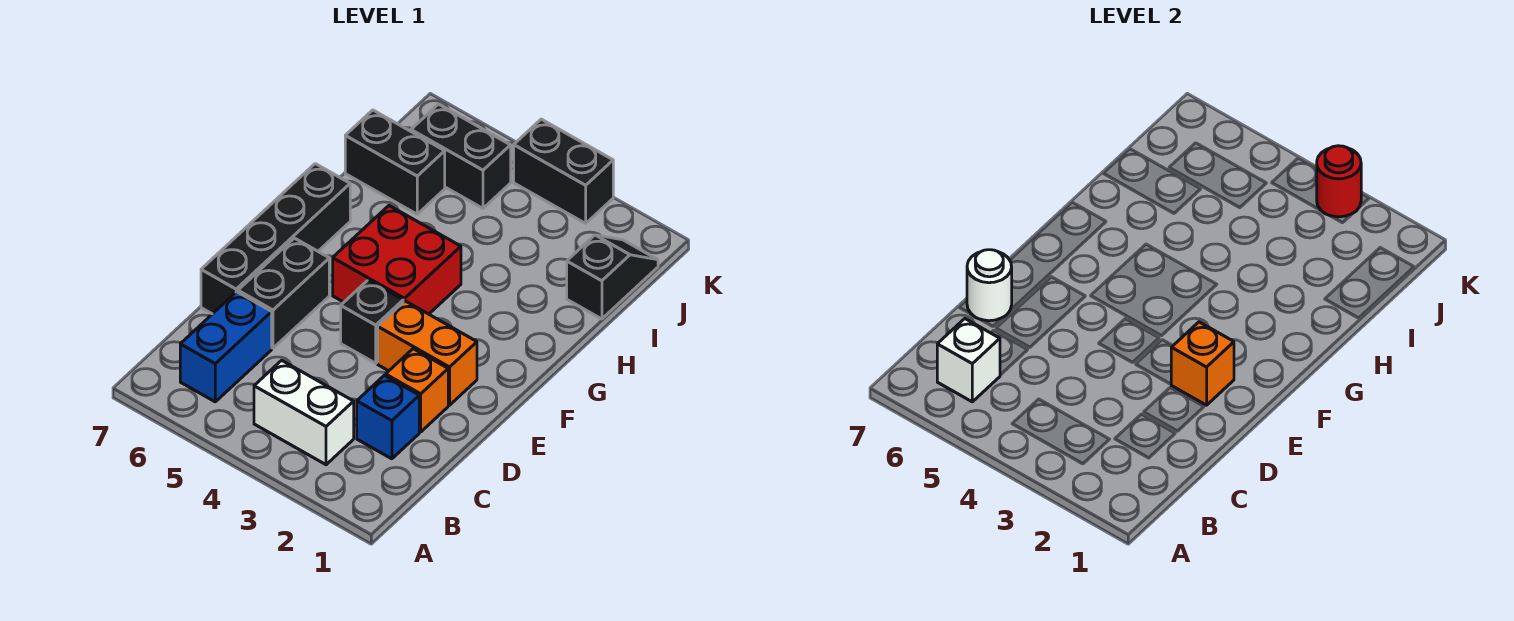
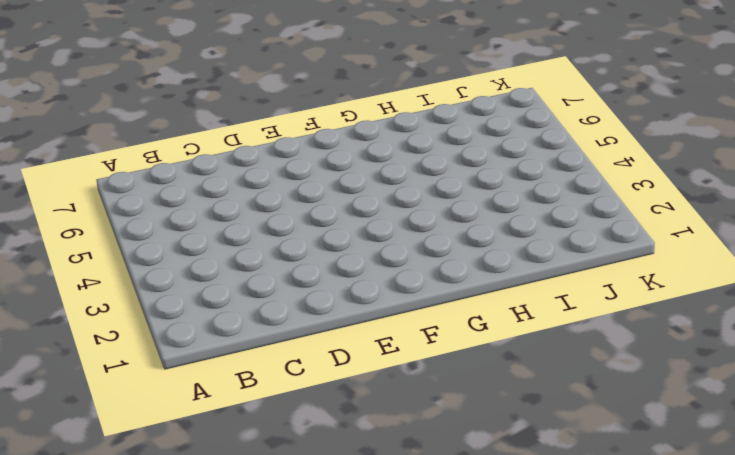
none -> white 1x2 brick [254,360,354,465]
none -> blue 1x2 brick [180,292,272,402]
none -> blue 1x1 brick [357,375,419,459]

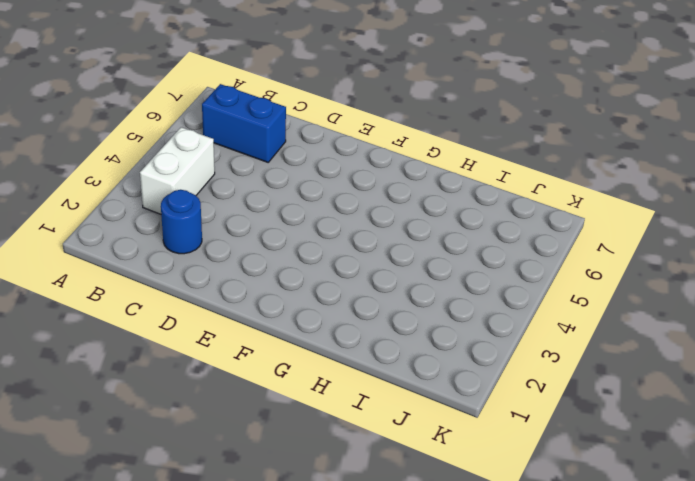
blue 1x1 round brick [161,190,202,254] -> blue 1x1 brick [357,375,419,459]
none -> orange 1x1 brick [386,349,448,432]
none -> black 1x2 brick [238,238,329,348]
none -> black 1x4 brick [201,164,350,314]

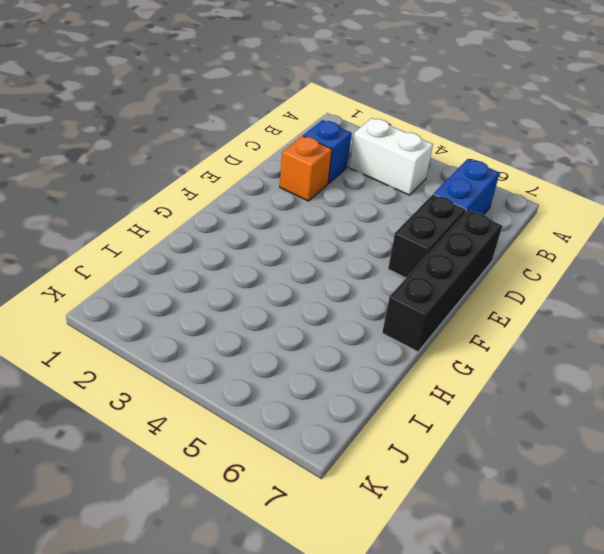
none -> orange 1x2 brick [378,301,477,405]
none -> black 1x1 brick [341,280,403,363]
none -> red 2x2 brick [333,206,461,314]

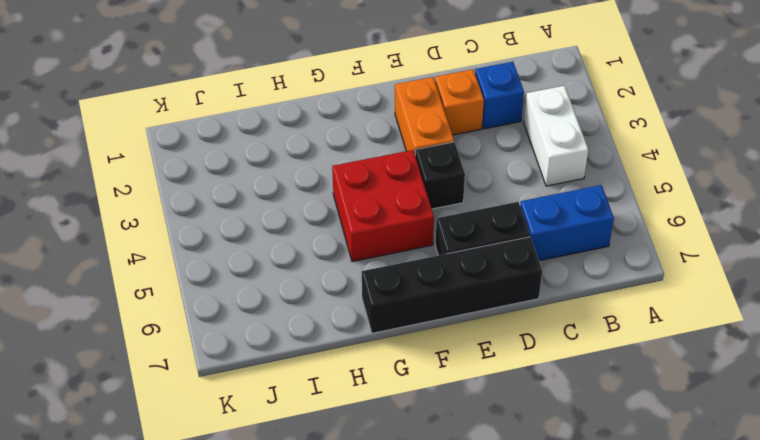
none -> black 1x2 slope [567,235,658,319]
none -> black 1x2 brick [345,110,445,214]
none -> black 1x2 brick [411,104,511,208]

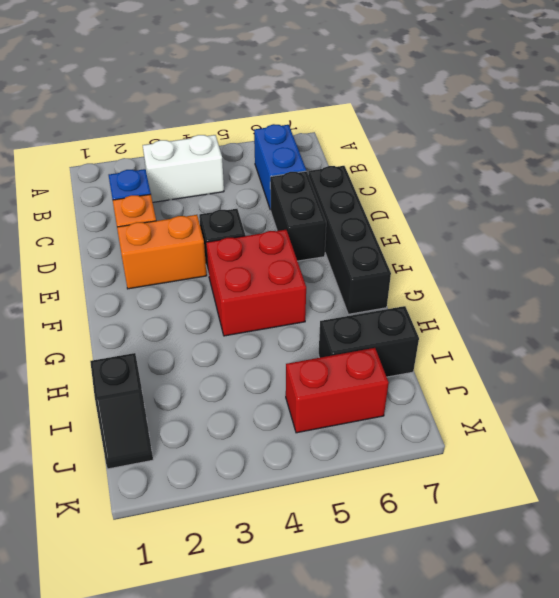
red 1x2 brick [286,348,389,433] -> black 1x2 brick [411,104,511,208]
none -> black 1x2 brick [514,119,613,223]
none -> white 1x1 brick [937,319,1000,402]
none -> white 1x1 round brick [967,250,1012,321]

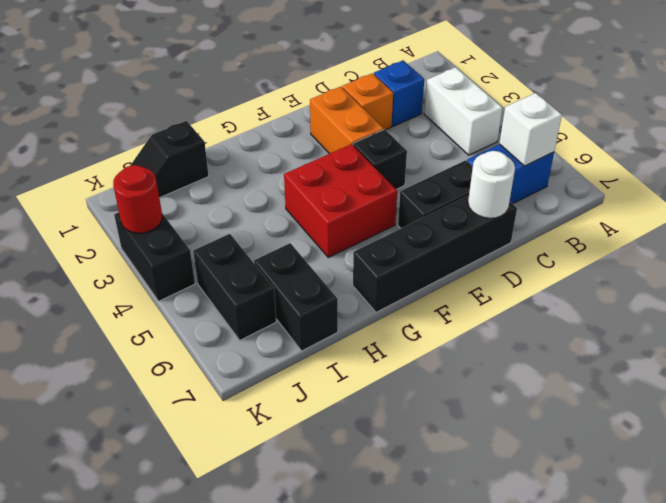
none -> orange 1x1 brick [1171,322,1234,405]

